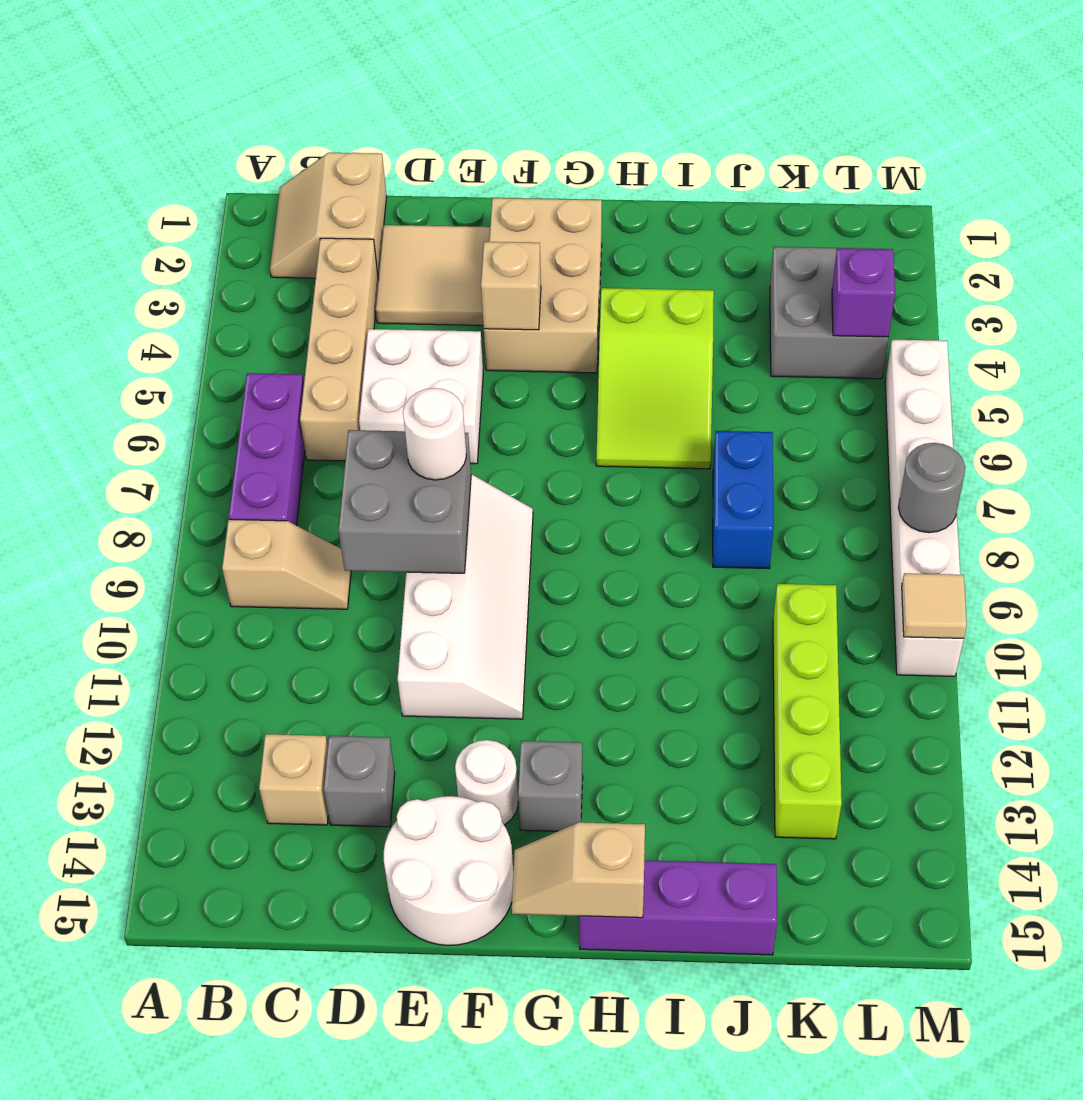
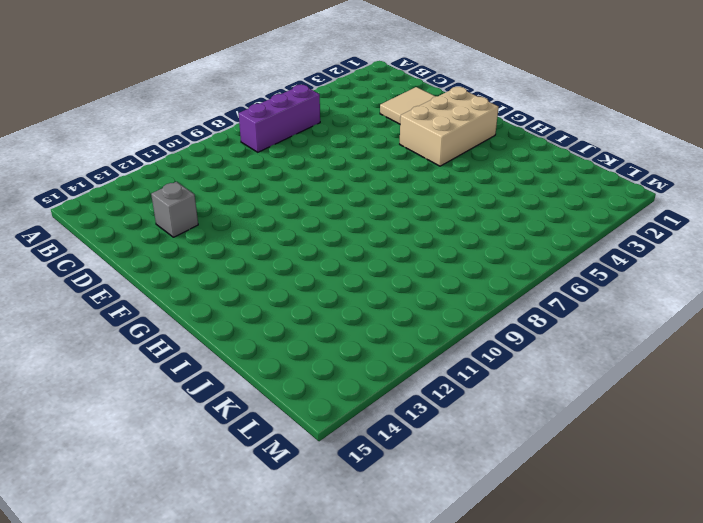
none -> tan 2x2 slope [270,153,387,279]
none -> tan 1x2 slope [222,519,351,609]
none -> tan 1x4 brick [300,238,378,461]

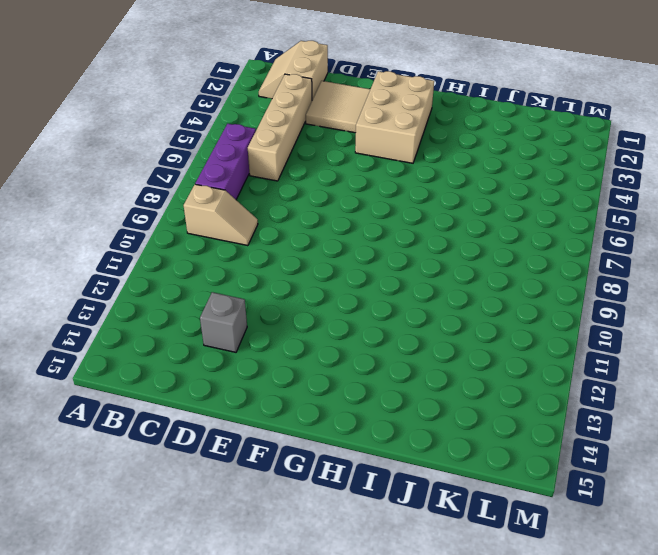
none -> tan 1x1 brick [259,734,328,825]
none -> white 2x2 brick [359,329,483,464]
none -> white 2x4 slope [398,475,533,719]

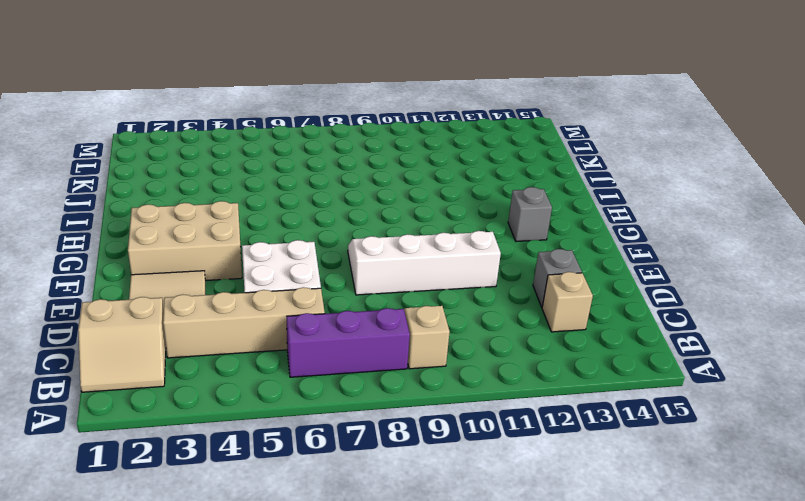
none -> white 2x2 round brick [384,796,513,945]
none -> white 1x1 round brick [455,740,519,825]
none -> lime 2x3 slope [596,288,714,469]

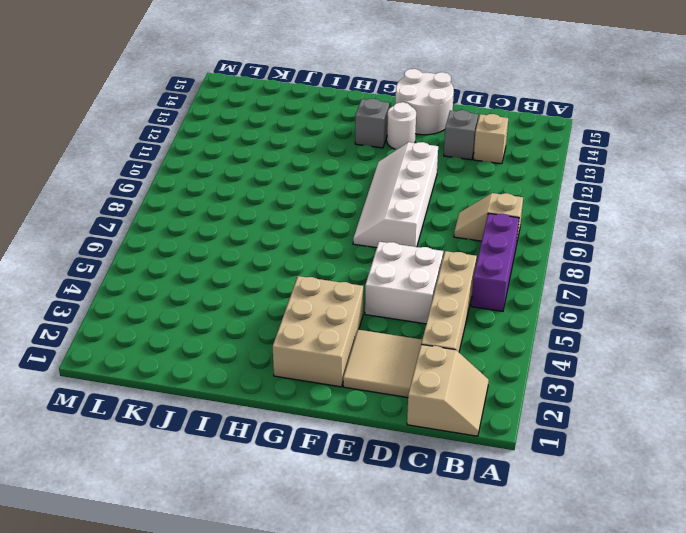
none -> lime 2x3 slope [596,288,714,469]
none -> purple 1x3 brick [579,860,777,955]
none -> blue 1x2 brick [713,431,773,568]

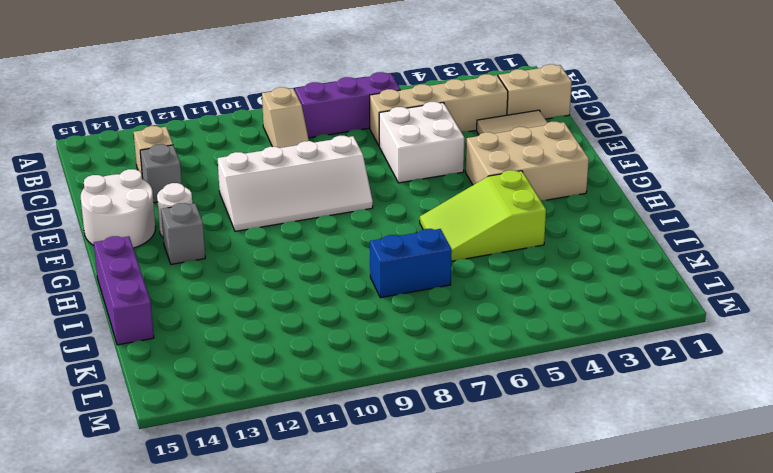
none -> grey 2x2 brick [770,247,889,379]
none -> lime 1x4 brick [773,584,842,839]
none -> white 1x6 brick [885,340,964,676]

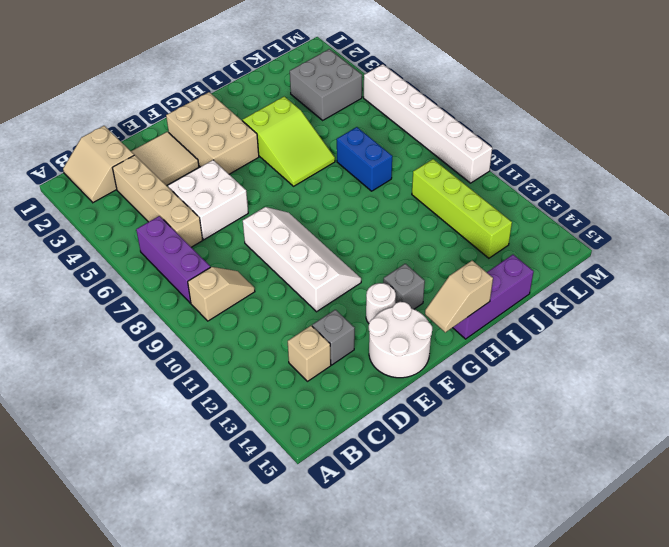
none -> grey 2x2 brick [338,430,471,573]
none -> tan 1x1 brick [481,242,541,330]
none -> purple 1x1 brick [832,248,895,337]

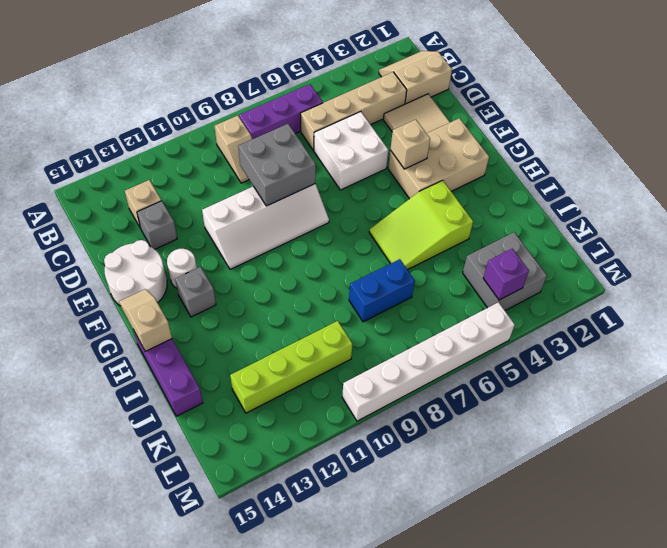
none -> grey 1x1 round brick [898,443,965,533]
none -> tan 1x1 tile [902,573,967,638]
none -> white 1x1 round brick [403,388,466,480]

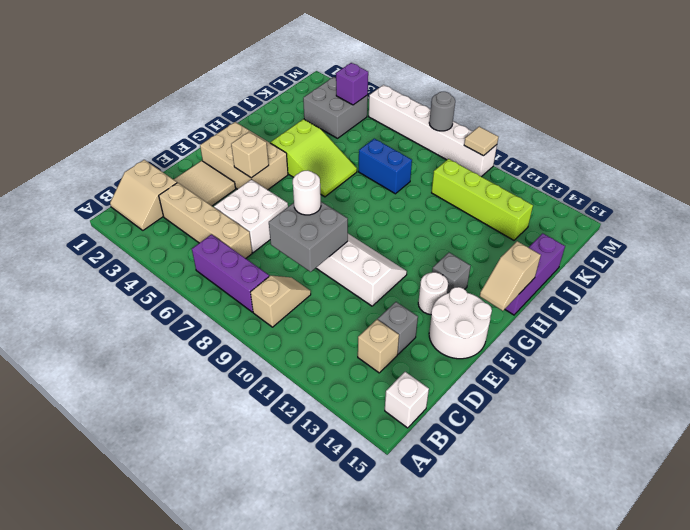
white 1x1 brick [385,372,429,428] -> none

